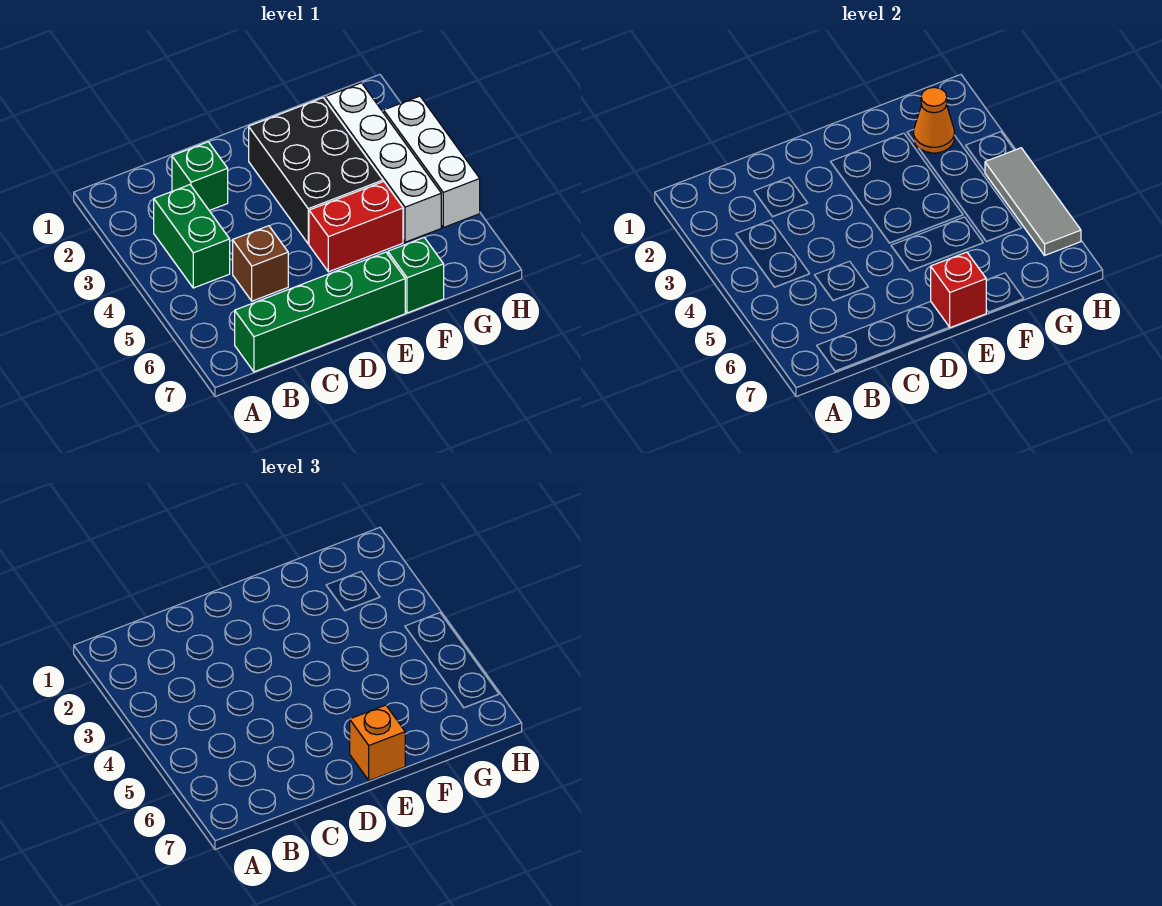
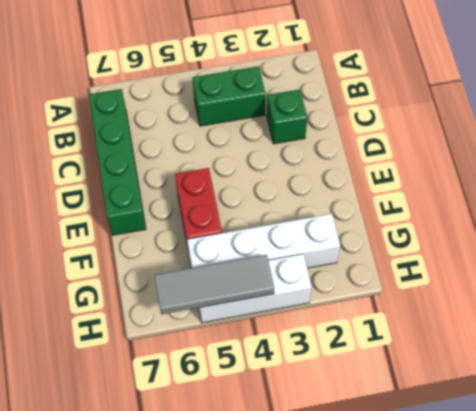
none -> brown 1x1 brick [233,226,288,301]
none -> black 2x3 brick [249,98,383,244]
none -> green 1x1 brick [388,237,444,313]

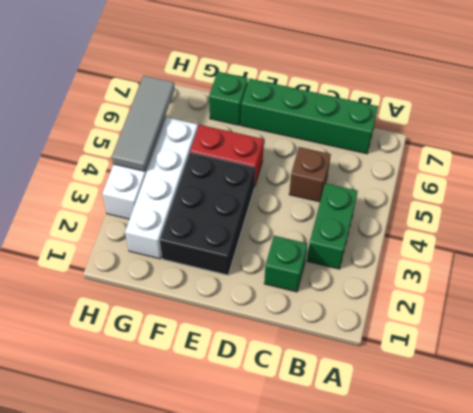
none -> red 1x1 brick [931,252,986,328]
none -> orange 1x1 cone [914,87,954,153]
none -> orange 1x1 brick [350,705,405,781]

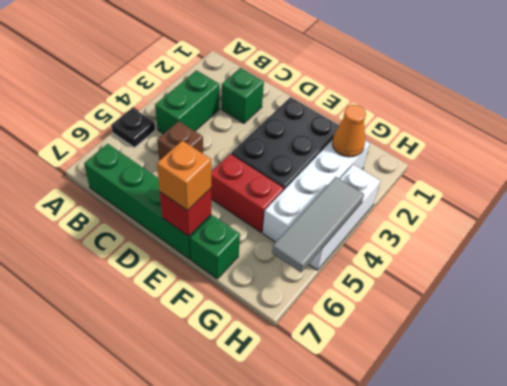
black 1x1 plate [111,108,155,147] -> none

